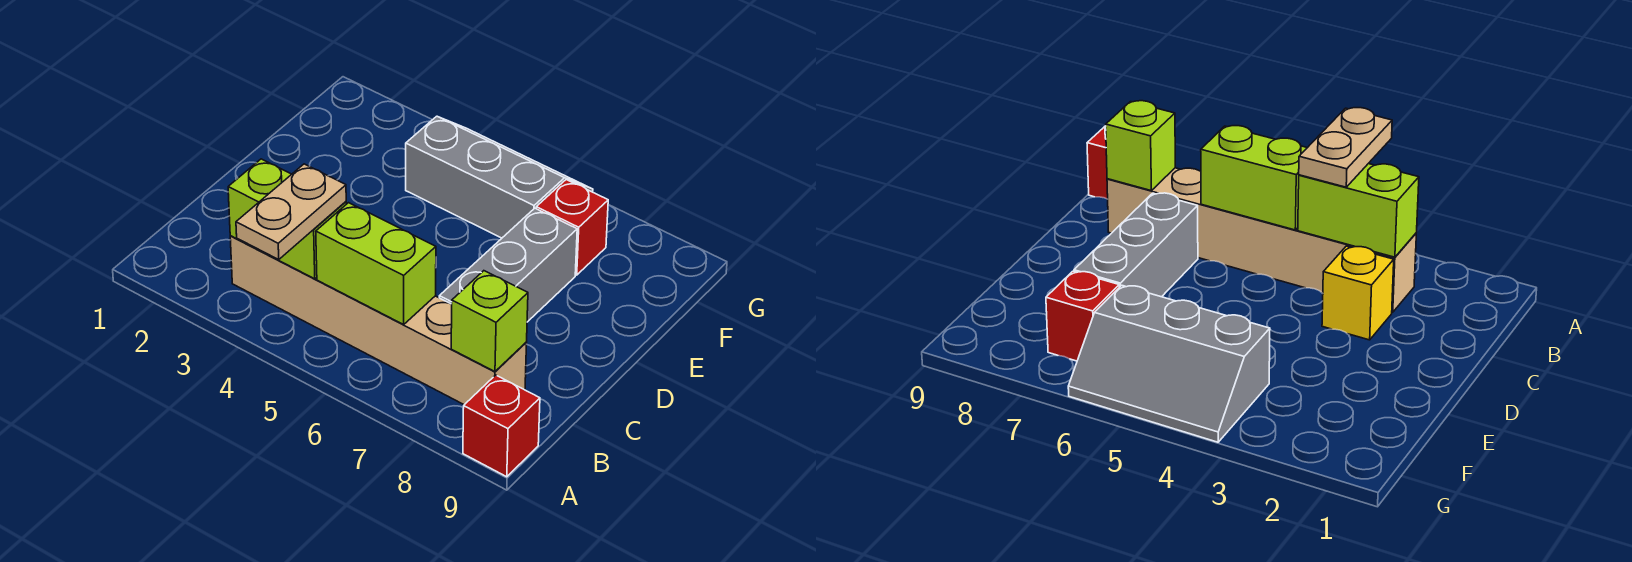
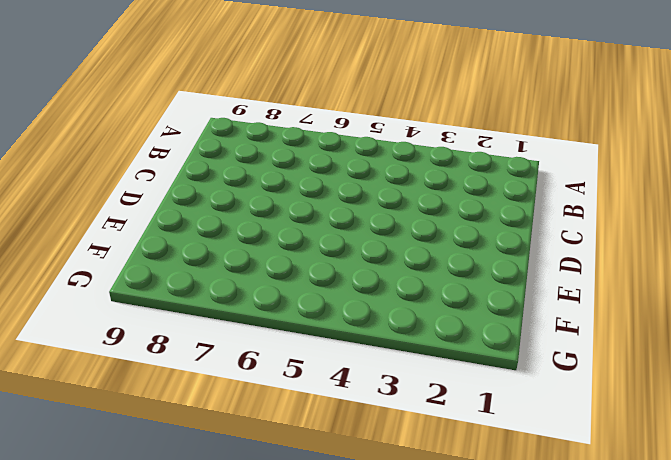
none -> red 1x1 brick [463,375,540,477]
none -> tan 1x6 brick [230,236,527,405]

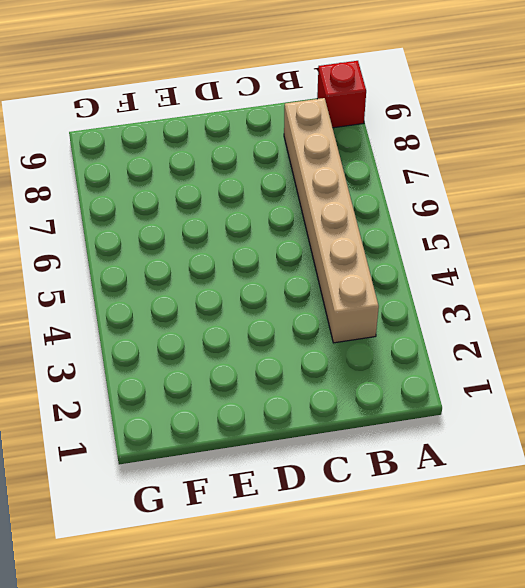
none -> yellow 1x1 brick [1322,246,1394,340]
none -> grey 1x3 brick [439,208,577,322]

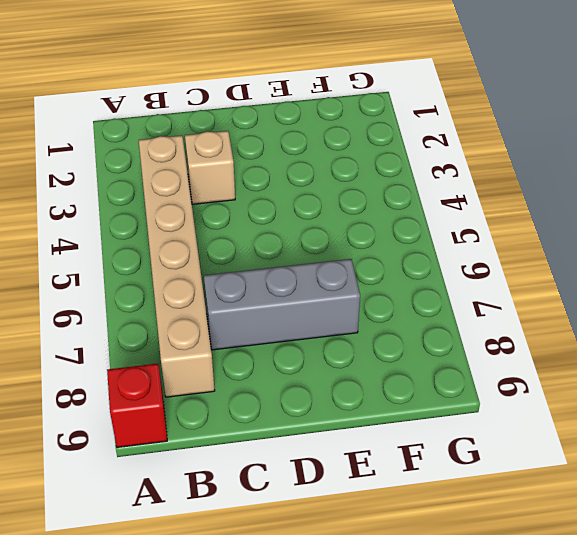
tan 1x1 brick [185,131,235,204] -> yellow 1x1 brick [1322,246,1394,340]
none -> grey 2x3 slope [406,116,593,238]
none -> red 1x1 brick [536,180,608,275]

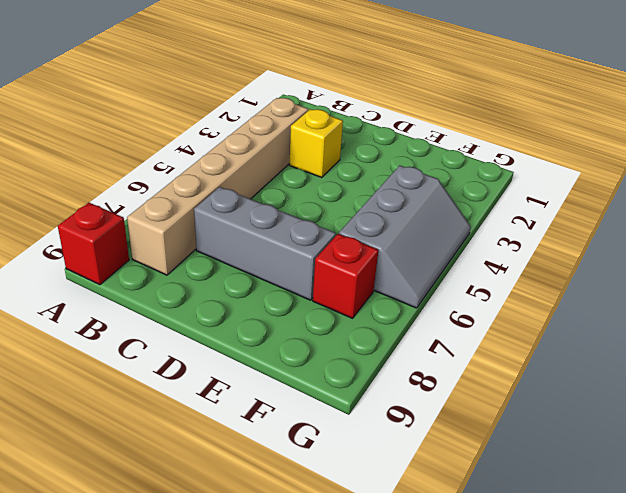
none -> lime 1x2 brick [228,159,346,279]
none -> lime 1x2 brick [316,203,436,325]

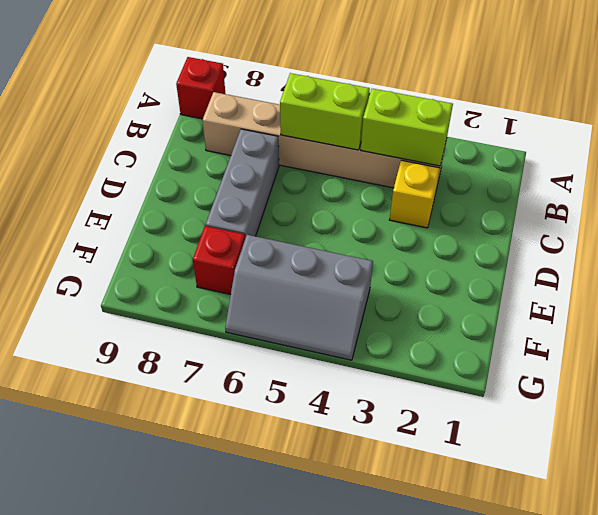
none -> lime 1x1 brick [451,271,528,372]
none -> tan 1x2 plate [236,164,346,259]

